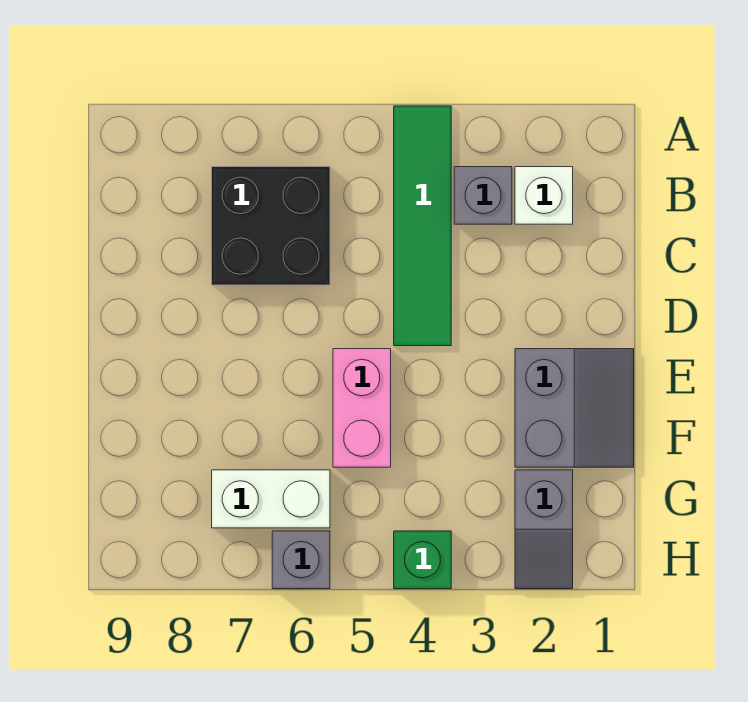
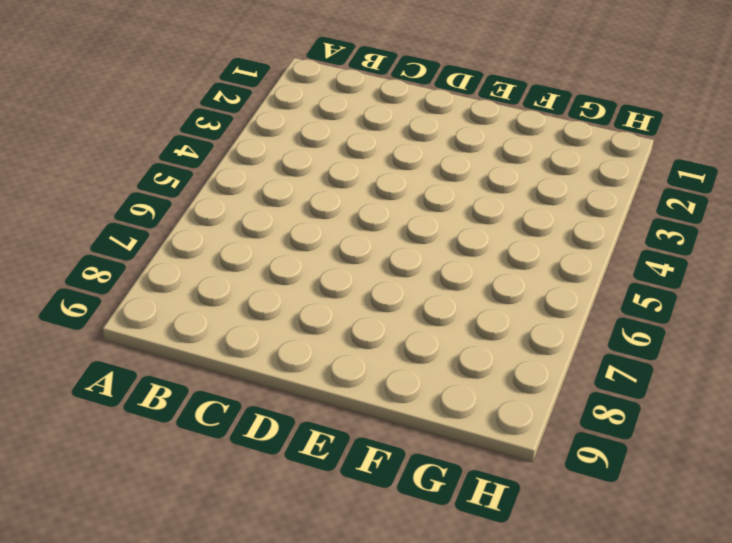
none -> green 1x4 tile [394,106,451,346]
none -> white 1x1 brick [515,167,573,224]

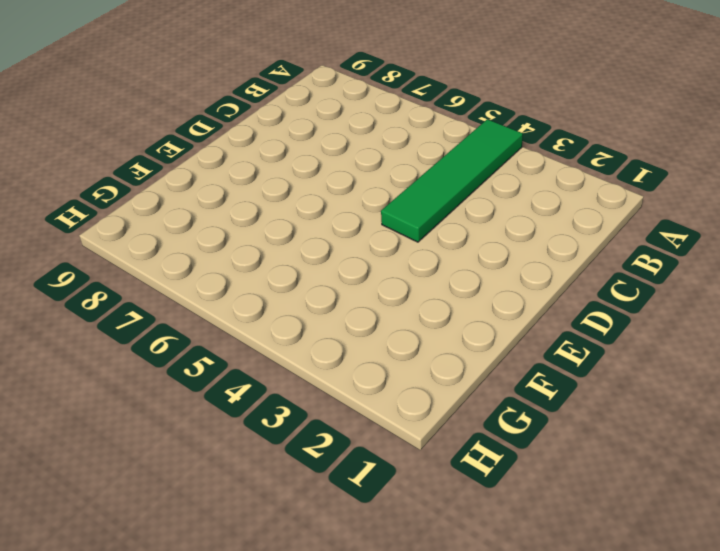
none -> white 1x1 brick [515,167,573,224]
none -> grey 1x1 brick [454,167,512,224]

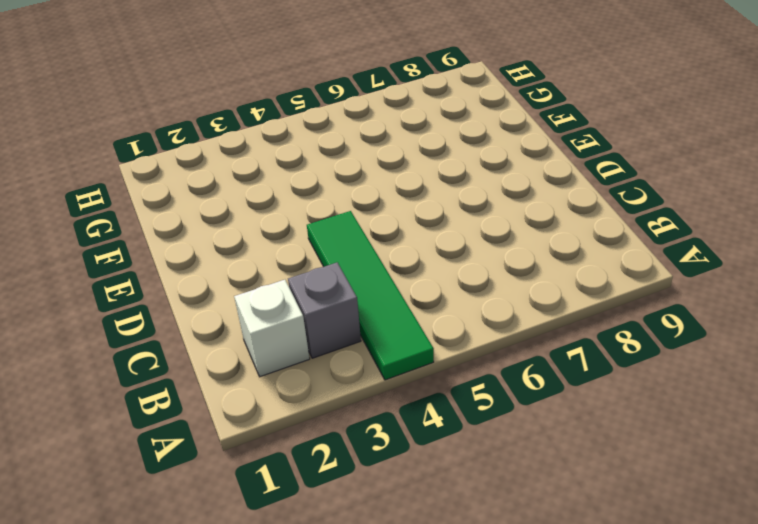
none -> black 2x2 brick [212,167,330,285]
none -> grey 2x2 slope [515,349,634,467]

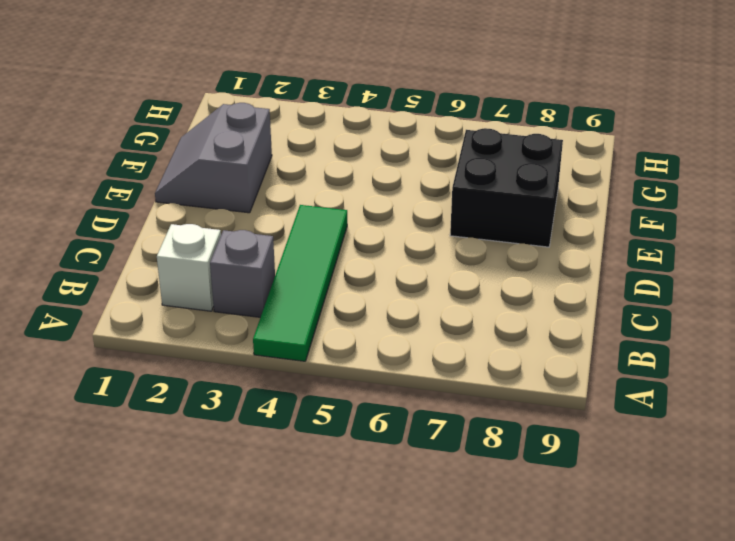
black 2x2 brick [450,128,563,247] -> black 2x2 brick moved to [212,167,330,285]
none -> pink 1x2 brick [333,349,391,467]
none -> grey 1x2 slope [515,470,573,589]

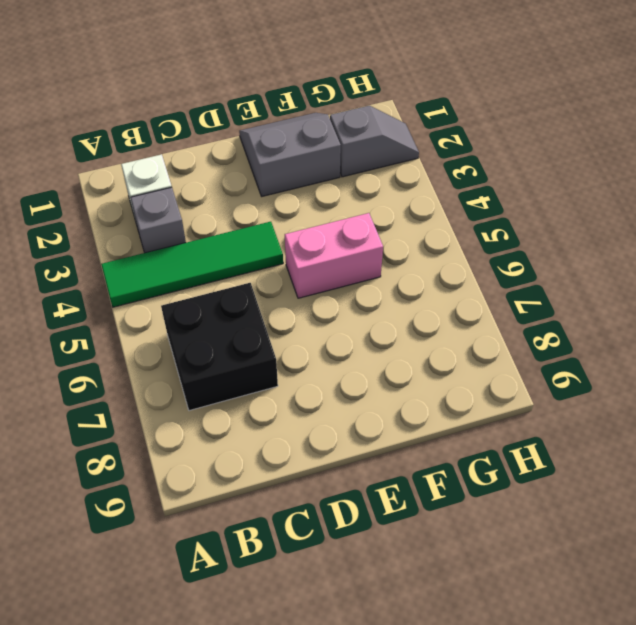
none -> white 1x2 brick [212,470,330,528]
none -> green 1x1 brick [394,531,451,589]

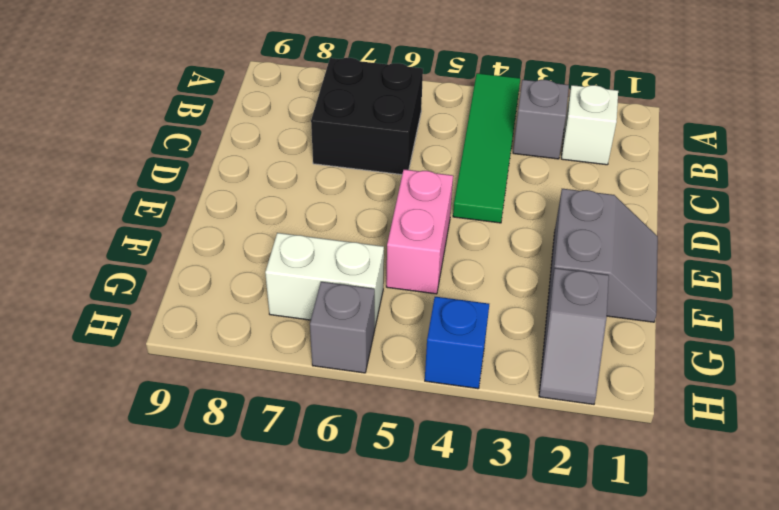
blue 1x1 brick [425,297,489,389] -> green 1x1 brick [394,531,451,589]

